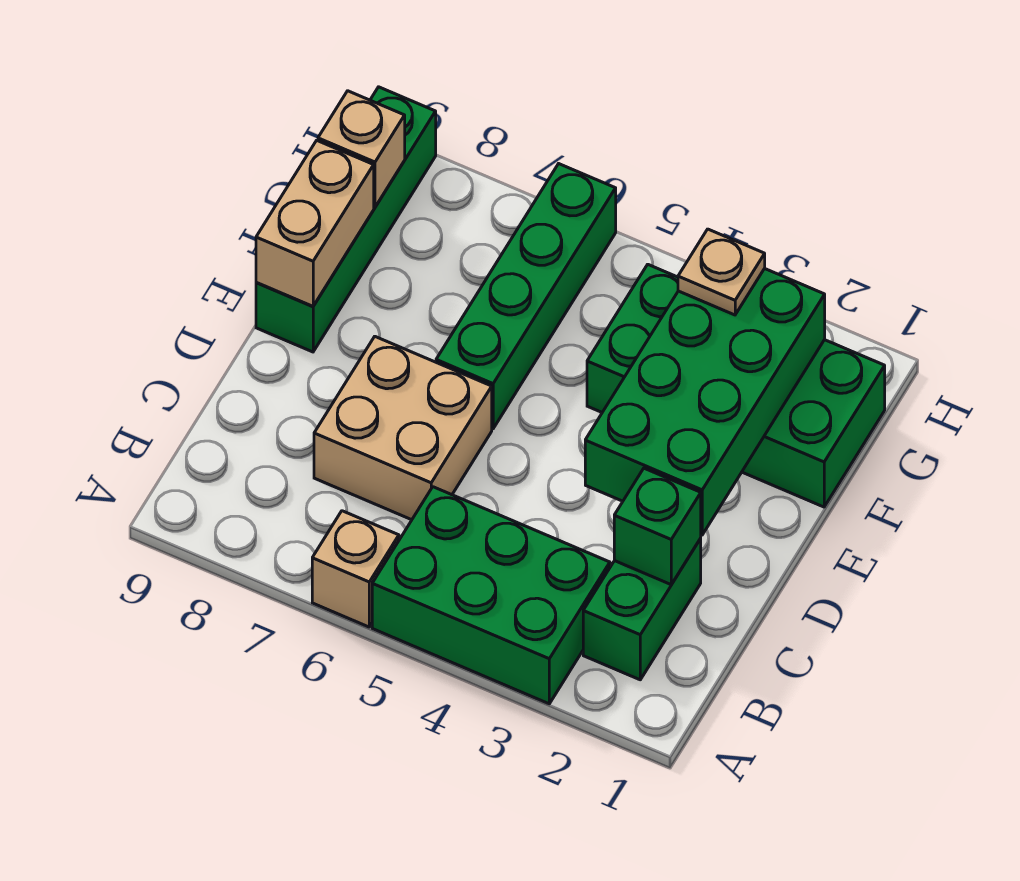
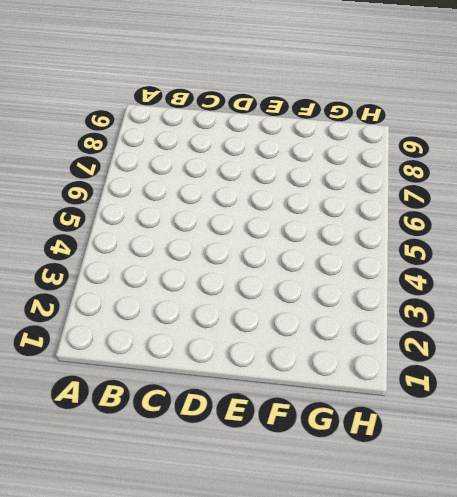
none -> green 2x3 brick [372,487,610,704]
none -> tan 1x1 brick [312,511,399,627]
none -> green 1x2 brick [583,538,701,680]

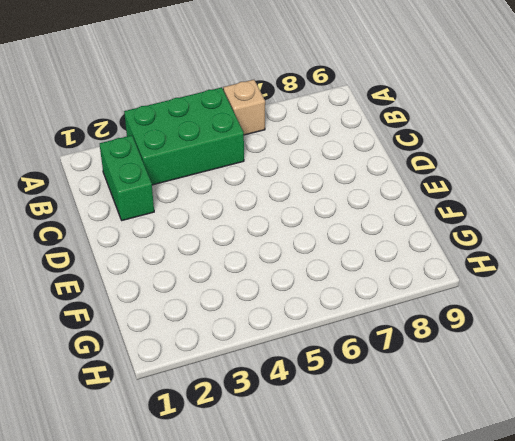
none -> tan 2x2 brick [314,337,492,520]
none -> green 1x4 brick [436,164,616,429]
none -> green 1x4 brick [256,87,436,352]

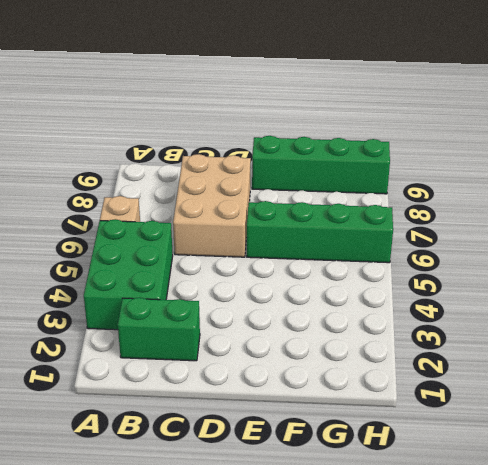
tan 2x3 brick [173,154,251,257] -> tan 2x2 brick [314,337,492,520]
none -> green 2x4 brick [587,264,885,507]
none -> green 1x1 brick [614,468,701,584]
none -> green 2x4 brick [585,269,825,535]

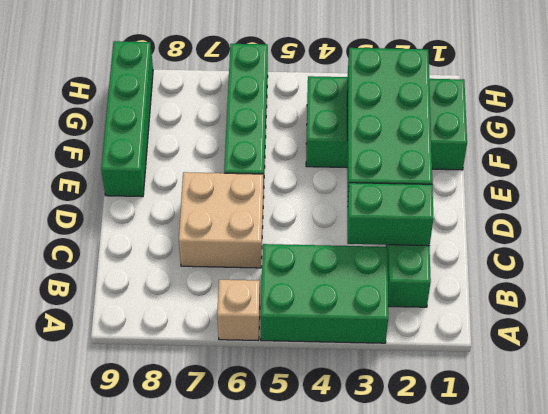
green 1x2 brick [347,183,434,246] -> green 1x1 brick [614,468,701,584]
none -> tan 1x2 brick [256,140,374,306]
none -> tan 1x1 brick [318,91,405,207]
none -> tan 1x1 plate [678,229,765,315]

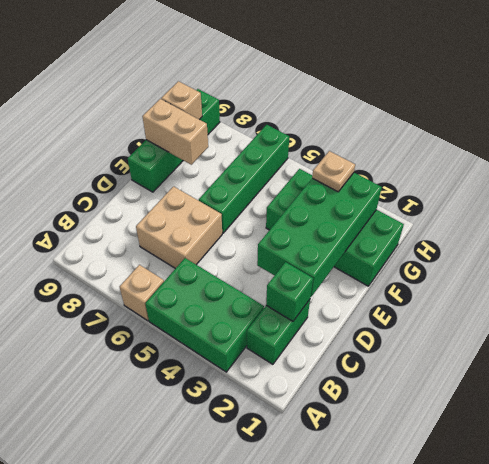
tan 1x2 brick [142,99,208,165] -> tan 1x2 brick turned to [256,140,374,306]

